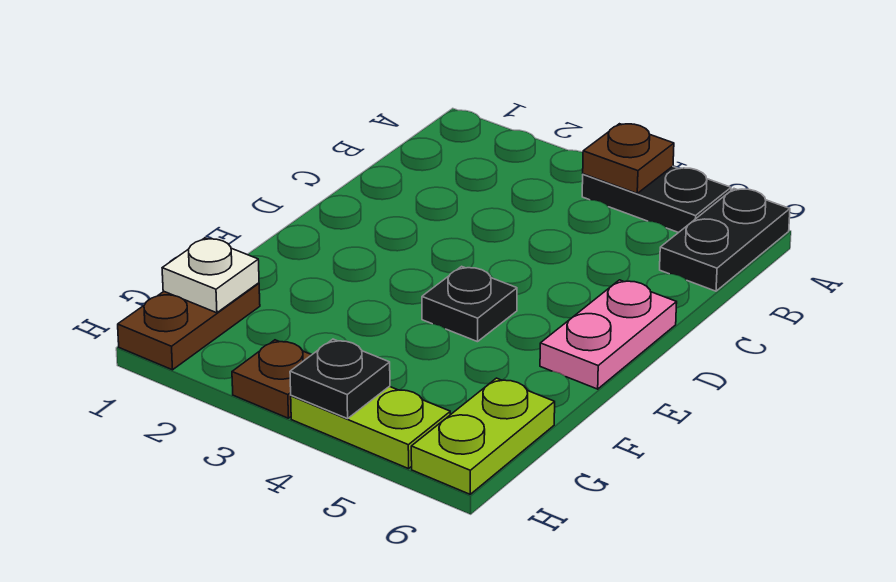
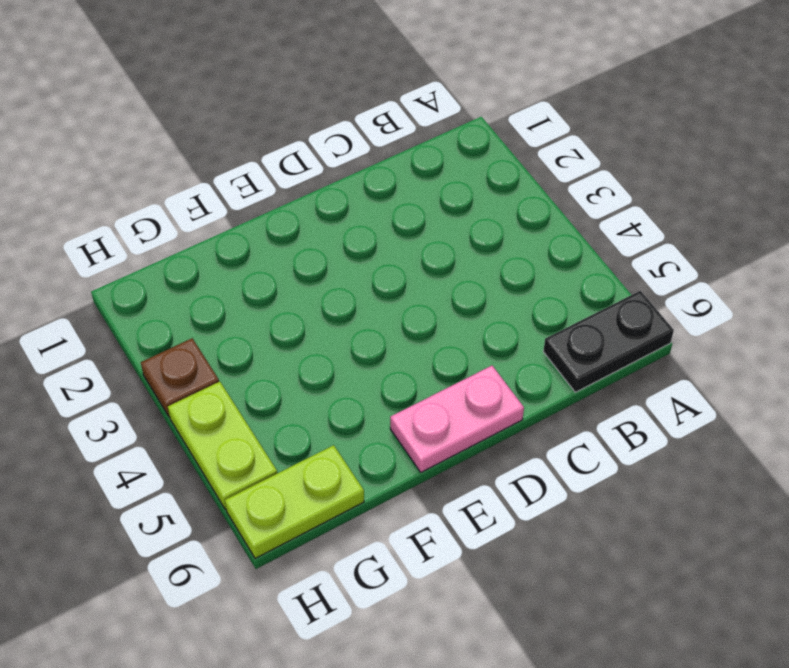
none -> black 1x2 plate [582,166,731,233]
none -> black 1x1 plate [422,266,517,342]

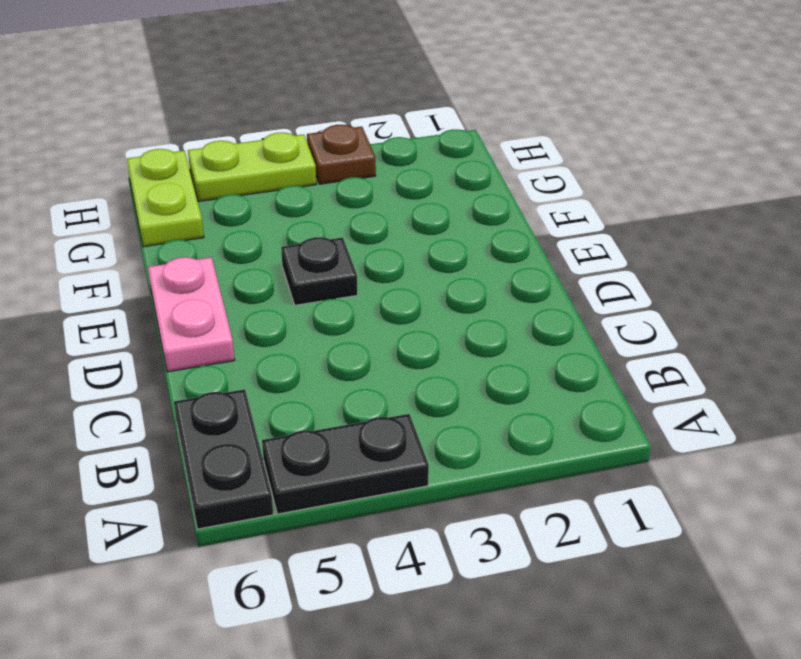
none -> brown 1x2 plate [118,283,260,370]
none -> brown 1x1 plate [583,124,674,193]

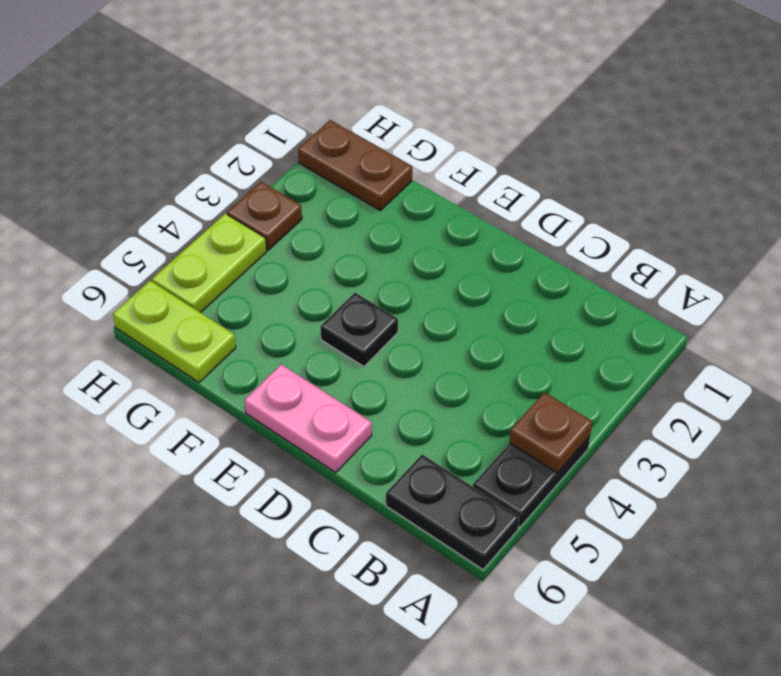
none -> white 1x1 plate [162,238,259,313]
none -> black 1x1 plate [290,339,390,419]

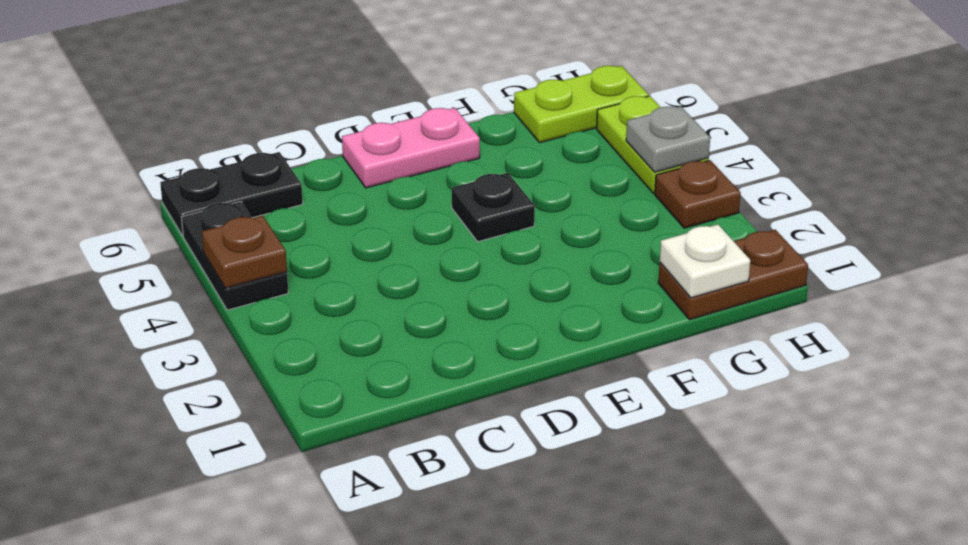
grey 1x1 plate [626,106,710,172] -> black 1x1 plate [290,339,390,419]

